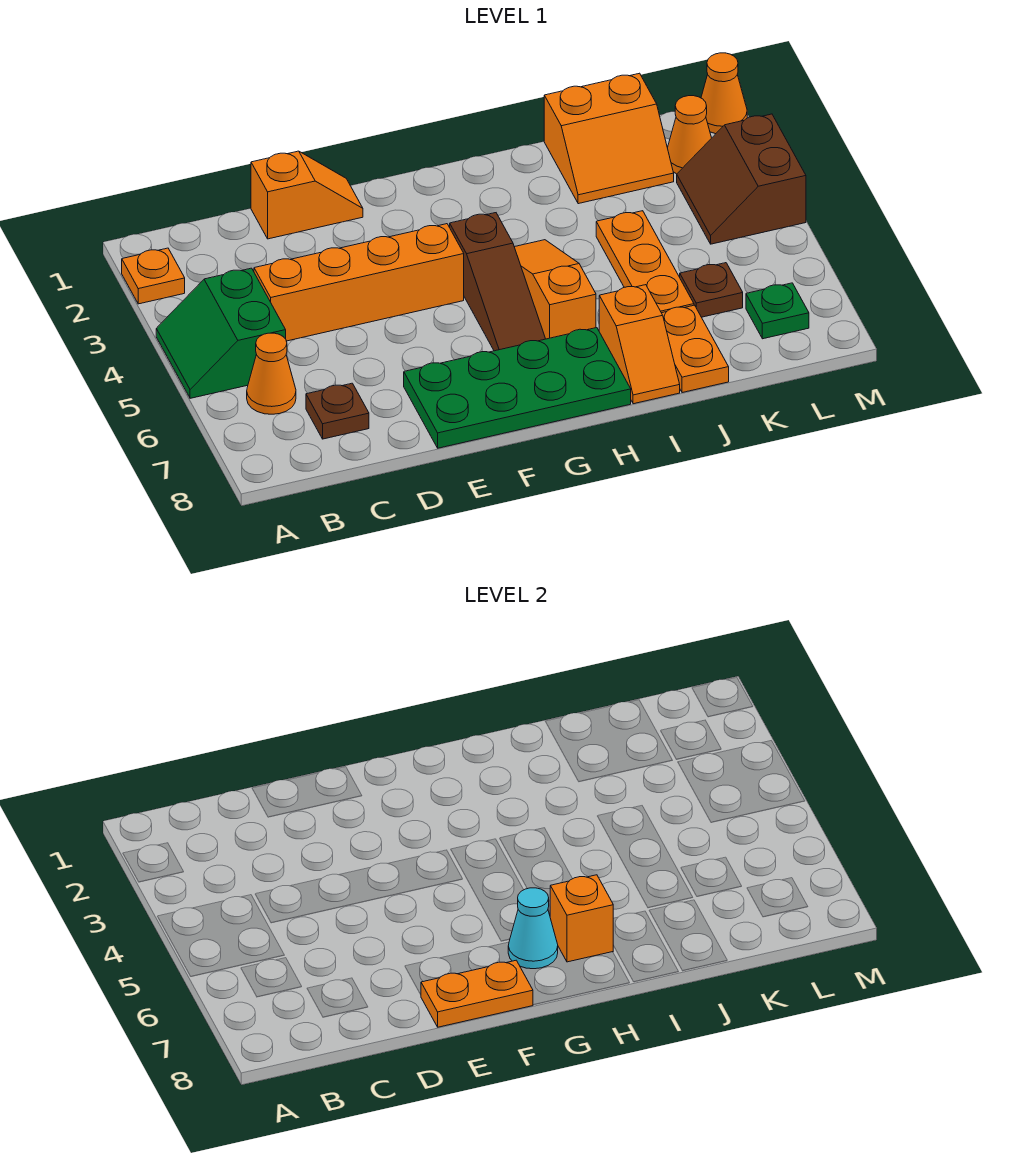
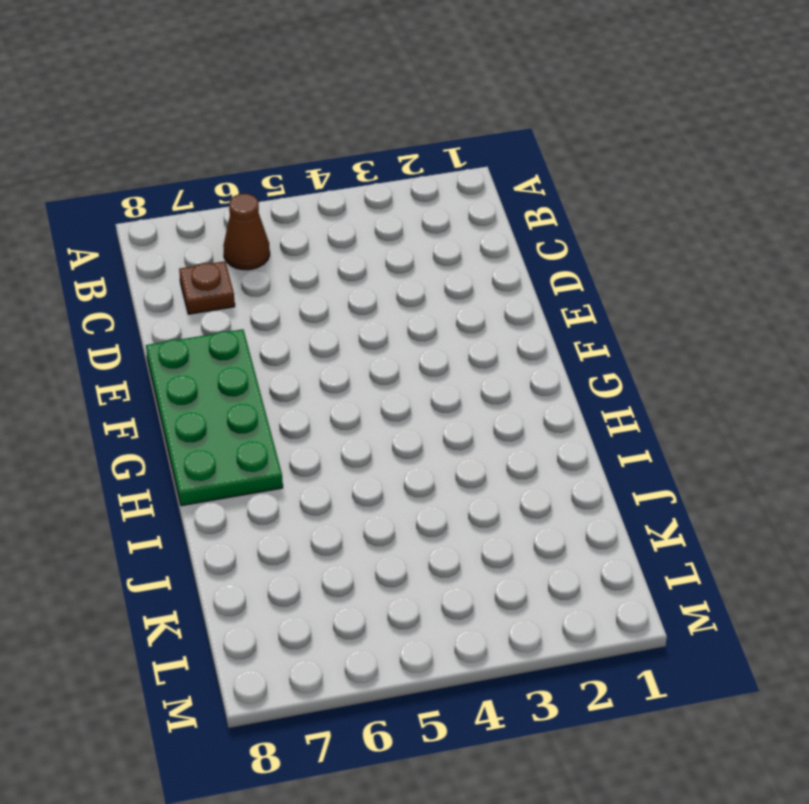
brown 1x1 cone [223,194,270,270] -> orange 1x1 cone [247,333,296,414]
none -> orange 1x1 plate [122,248,185,304]
none -> green 2x2 slope [156,268,286,398]
none -> orange 1x4 brick [254,224,464,341]

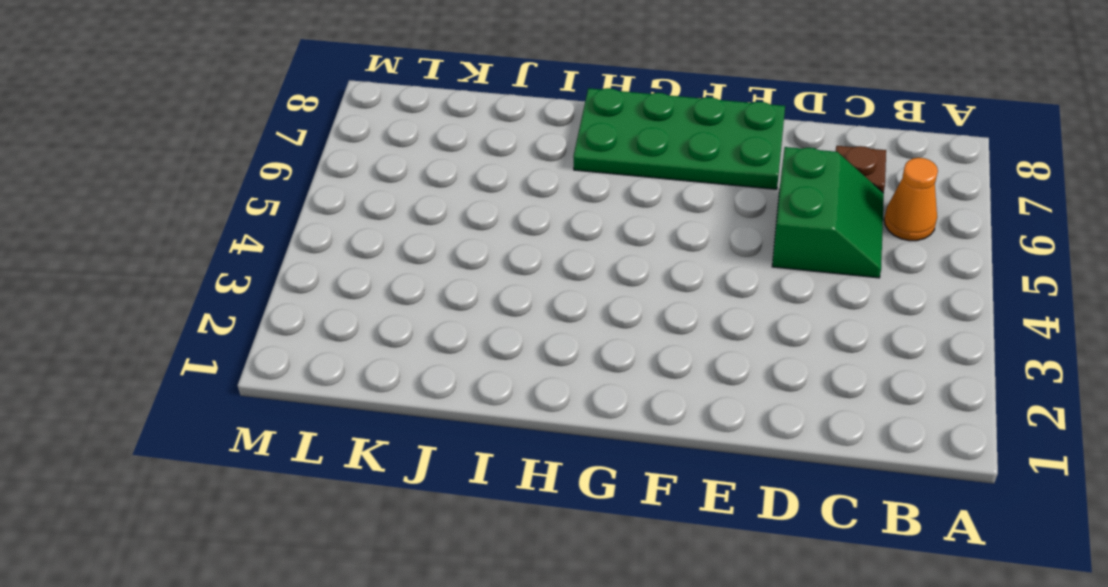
green 2x2 slope [772,147,884,278] -> green 2x2 slope moved to [156,268,286,398]
none -> orange 1x1 plate [122,248,185,304]
none -> orange 1x4 brick [254,224,464,341]
none -> orange 1x2 slope [251,151,363,239]

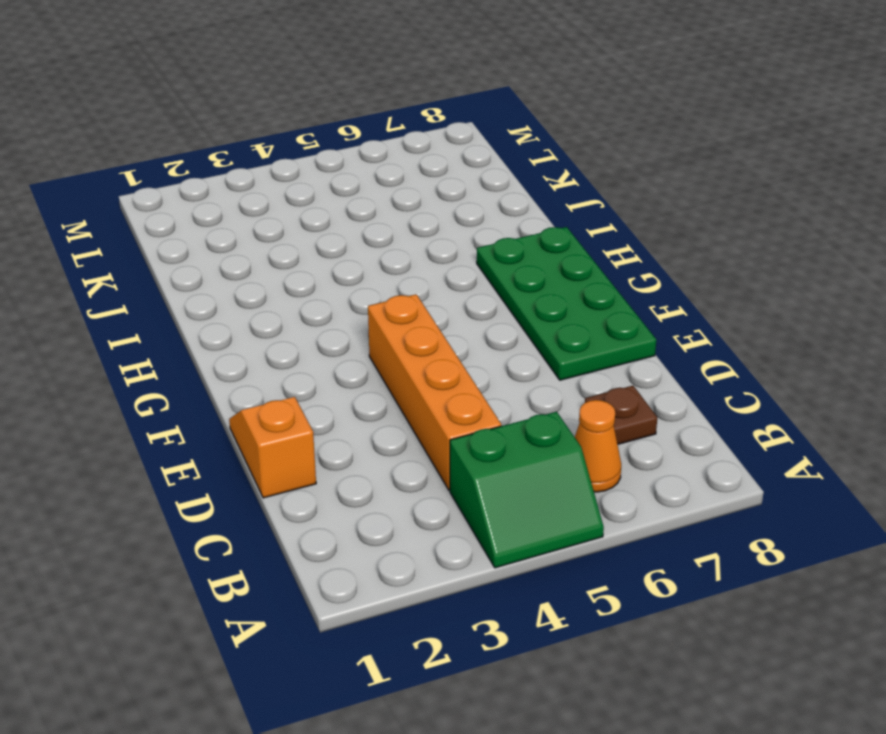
none -> orange 1x1 plate [122,248,185,304]
none -> brown 1x3 slope [450,213,545,351]
none -> orange 1x3 slope [515,240,596,339]

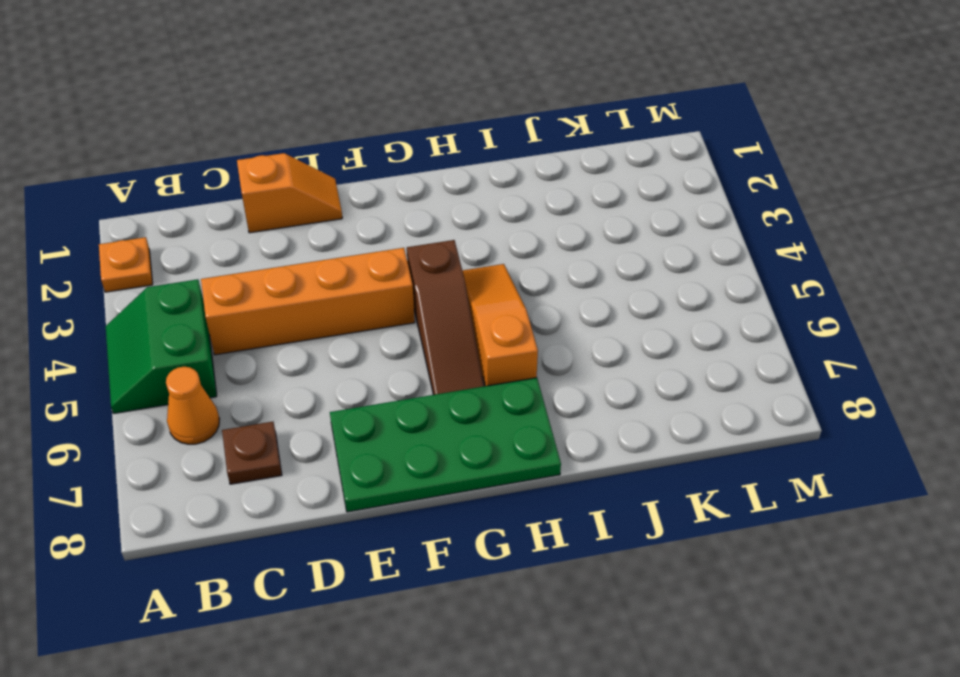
none -> orange 1x2 slope [599,285,680,404]
none -> orange 2x2 slope [544,73,674,204]
none -> orange 1x3 plate [596,211,694,313]

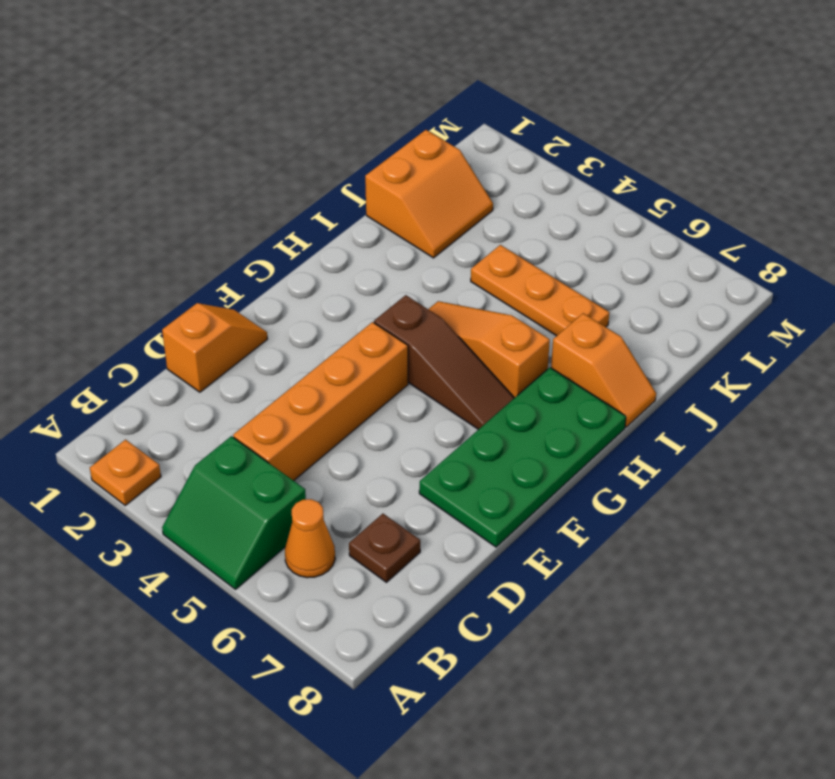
none -> orange 1x2 plate [662,305,729,393]
none -> brown 1x1 plate [680,263,743,317]
none -> orange 1x1 cone [668,96,711,174]

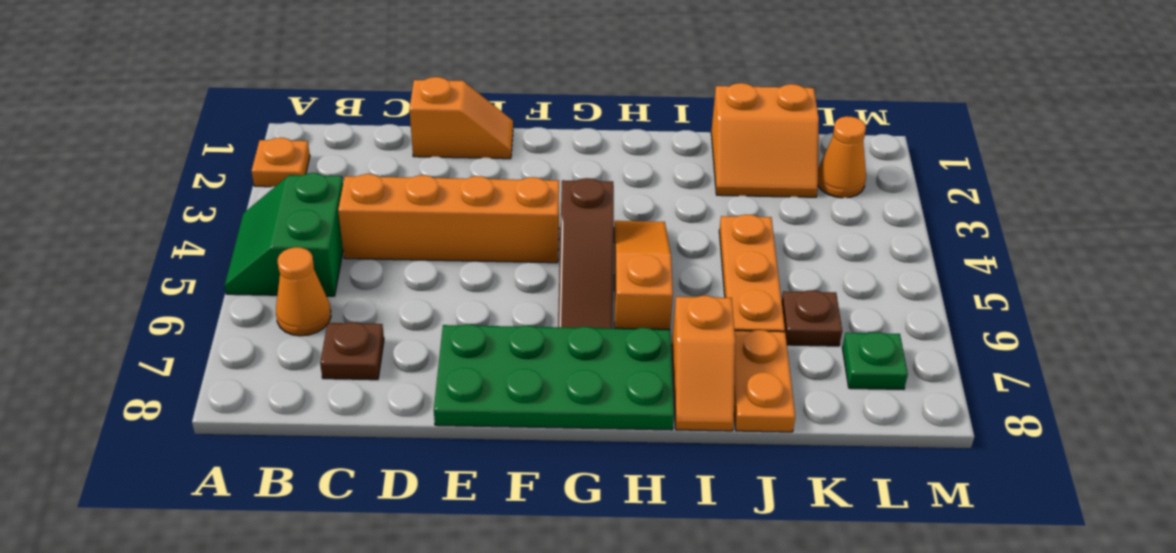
none -> brown 2x2 slope [677,114,806,244]
none -> orange 1x1 cone [701,53,747,134]
none -> orange 1x2 plate [421,960,533,1027]

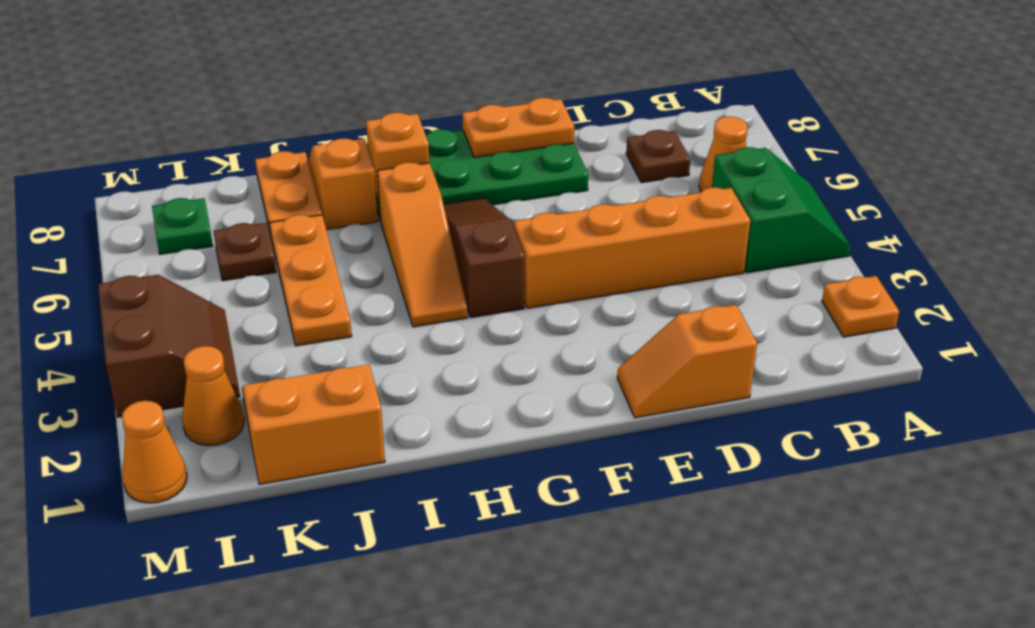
none -> cyan 1x1 cone [508,888,558,969]

